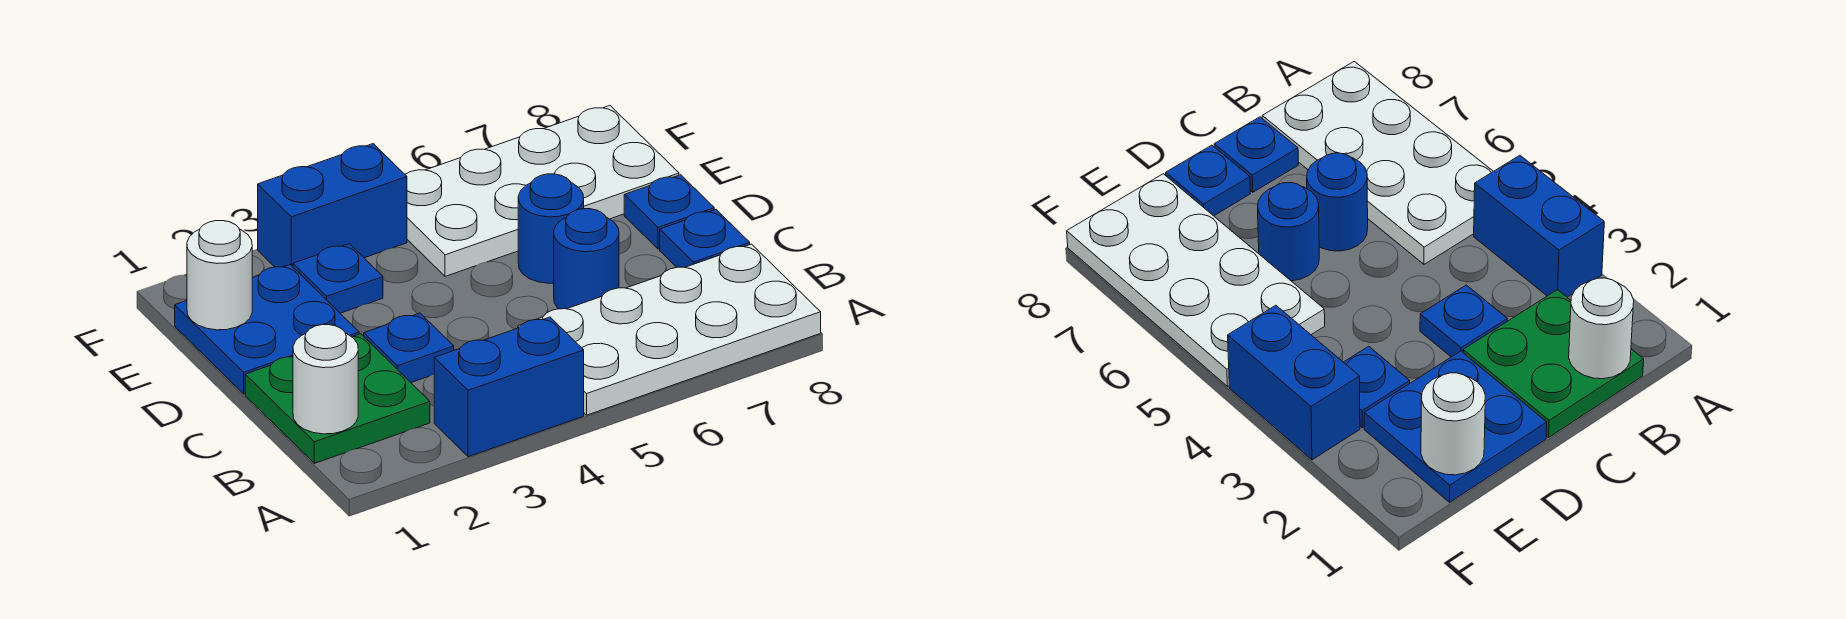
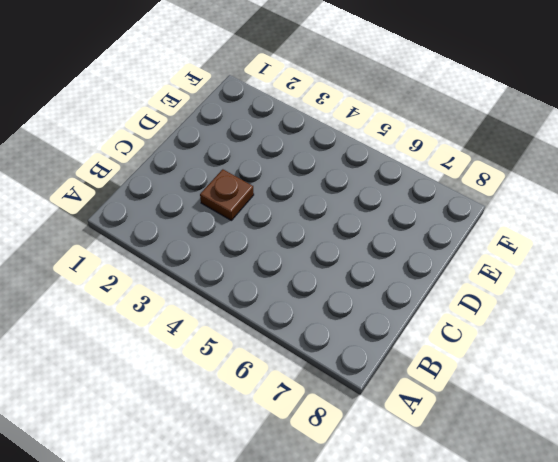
brown 1x1 plate [200,169,254,220] -> blue 1x1 plate [364,313,454,382]
none -> blue 1x2 brick [434,317,584,457]
none -> white 2x4 plate [518,244,821,415]
none -> green 2x2 plate [245,334,430,463]

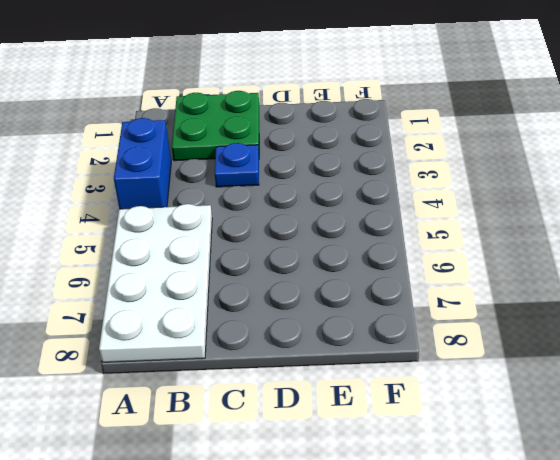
none -> blue 1x1 round brick [554,209,619,309]
none -> blue 1x1 plate [660,210,750,267]
none -> blue 2x2 plate [175,265,359,394]

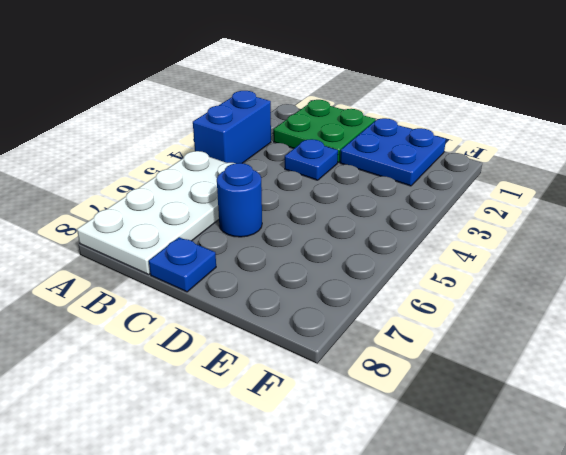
none -> blue 1x1 round brick [518,174,584,283]
none -> blue 1x1 plate [624,175,714,249]
none -> blue 1x1 plate [293,244,383,313]

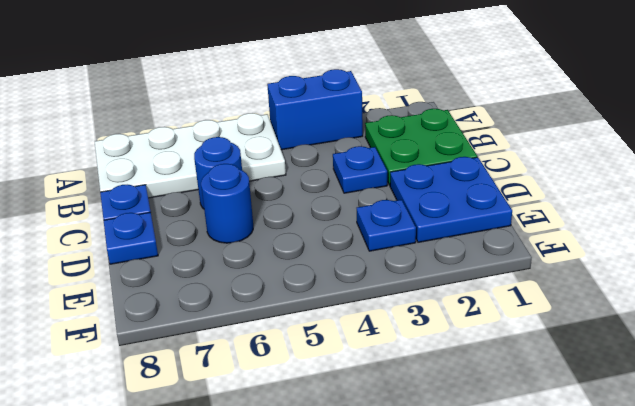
none -> white 2x4 plate [405,106,679,276]
none -> blue 1x2 brick [258,144,407,267]
none -> white 1x1 round brick [293,325,358,434]

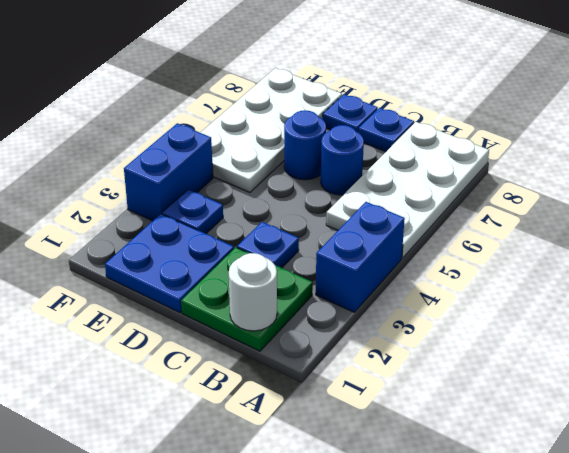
none -> white 1x1 round brick [187,221,252,330]

